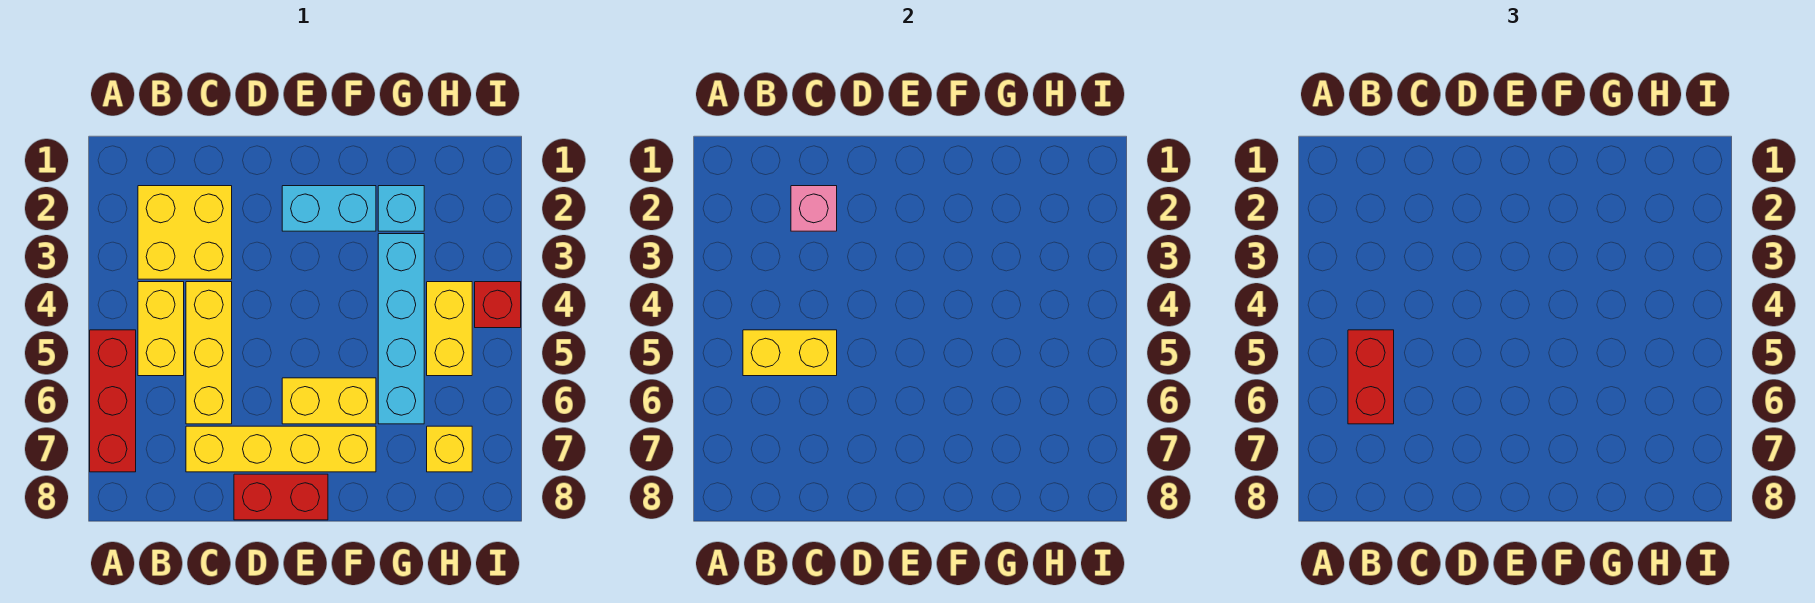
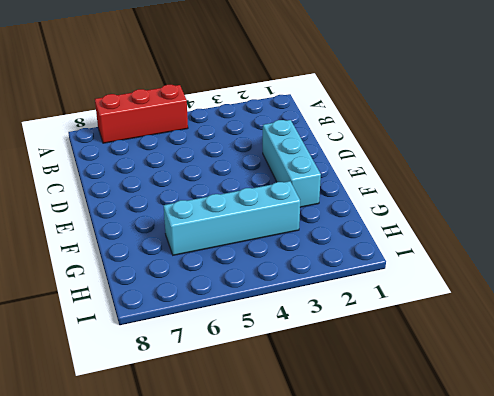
cyan 1x3 brick [263,120,321,207] -> cyan 1x2 brick [282,186,376,231]
none -> yellow 2x2 brick [138,186,232,279]
none -> yellow 1x2 brick [138,282,184,376]
none -> yellow 1x3 brick [186,282,232,424]

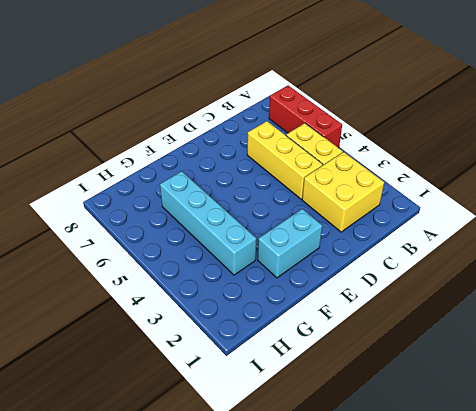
none -> yellow 1x4 brick [186,426,376,472]
none -> red 1x2 brick [234,474,328,520]
none -> yellow 1x2 brick [282,378,376,424]

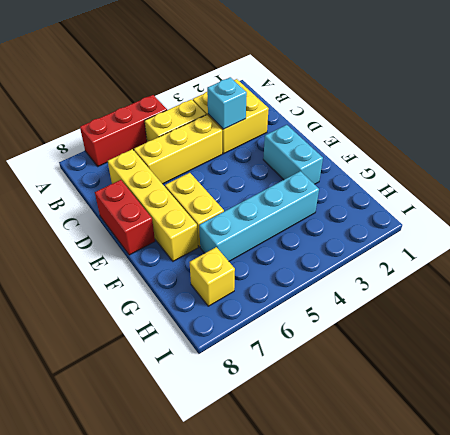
cyan 1x1 brick [207,77,247,129] -> cyan 1x1 brick moved to [378,186,424,231]
none -> yellow 1x2 brick [427,282,472,376]
none -> red 1x1 brick [475,282,521,328]
none -> yellow 1x2 brick [743,330,837,376]

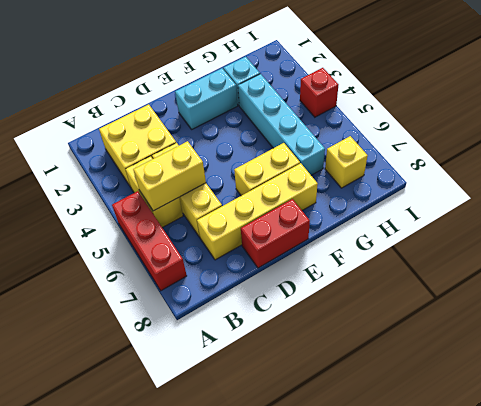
none -> yellow 1x2 brick [427,282,472,376]
none -> pink 1x1 brick [791,186,837,231]
none -> red 1x2 brick [1348,330,1394,424]

